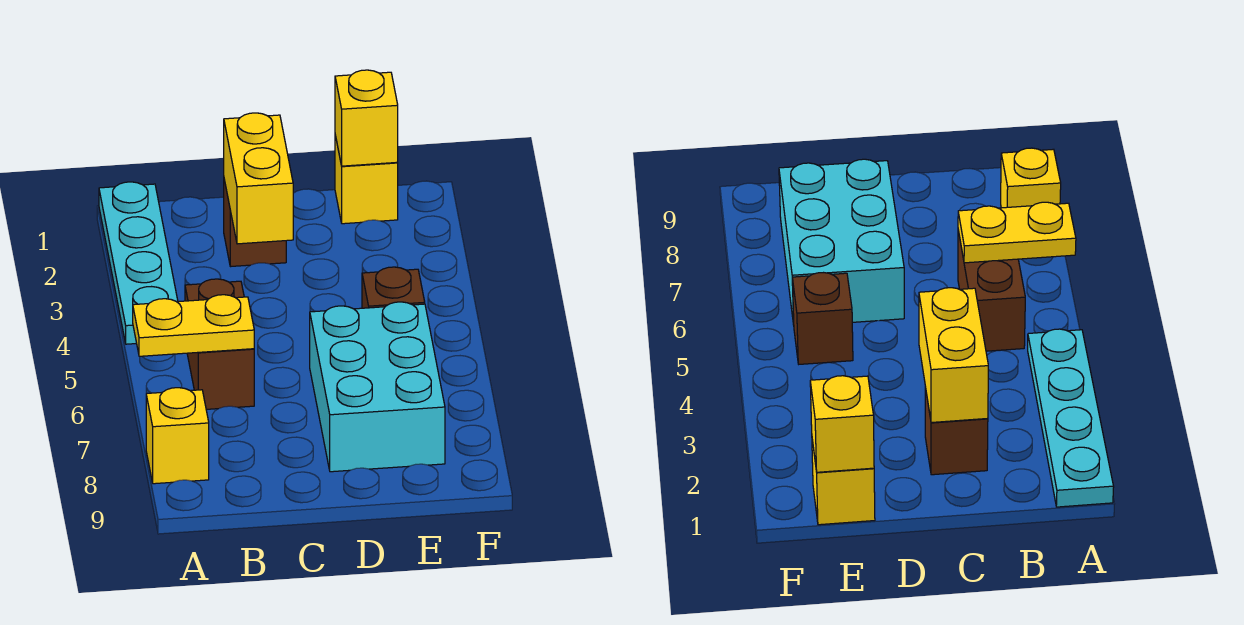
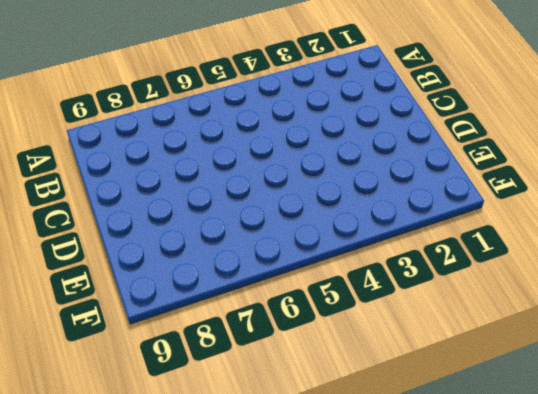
none -> cyan 1x4 plate [99,182,178,344]
none -> yellow 1x1 brick [146,388,209,484]

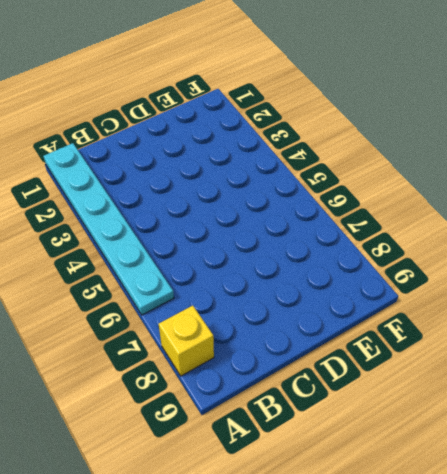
cyan 1x6 plate [44,143,174,315] -> cyan 1x4 plate [99,182,178,344]
none -> brown 1x2 brick [185,279,254,409]
none -> brown 1x1 brick [224,180,286,267]

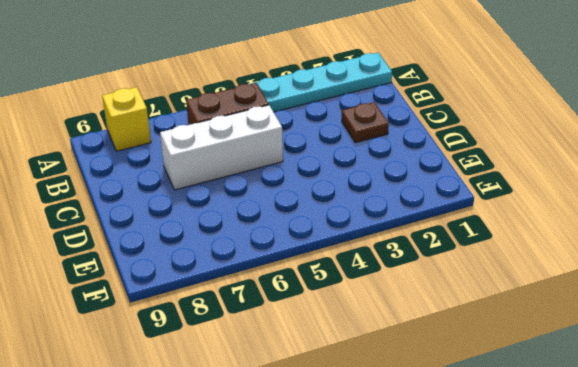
brown 1x1 plate [342,102,389,143] -> brown 1x1 brick [224,180,286,267]
white 1x3 brick [160,105,283,190] -> none
none -> cyan 2x3 brick [310,302,445,472]
none -> yellow 1x1 brick [335,135,398,224]

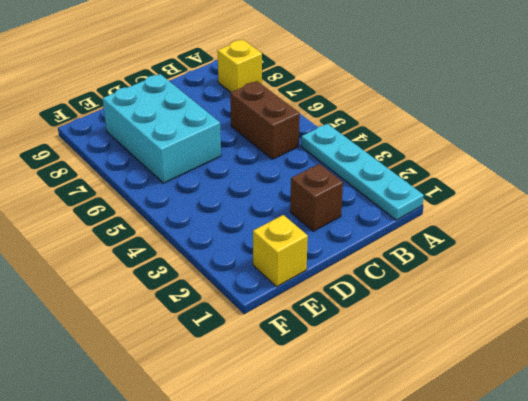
none -> brown 1x1 brick [362,267,425,308]
none -> yellow 1x2 plate [133,295,254,356]

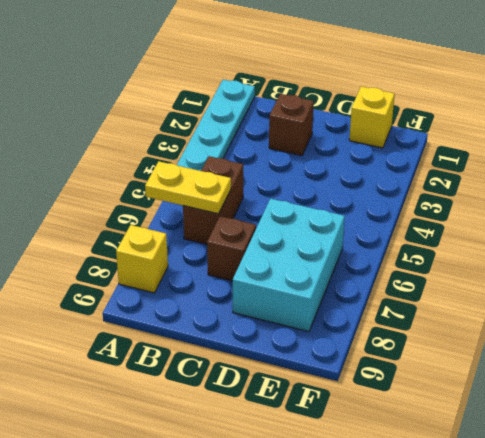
brown 1x1 brick [207,216,256,281] -> brown 1x1 brick moved to [362,267,425,308]
none -> yellow 1x2 brick [224,113,293,244]
none -> yellow 1x1 brick [335,70,398,166]

